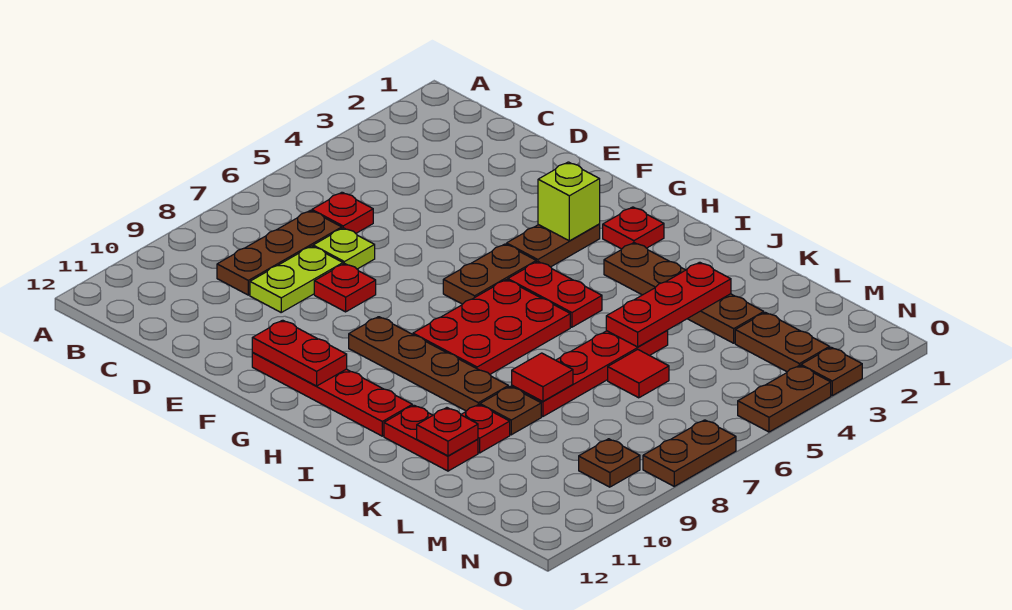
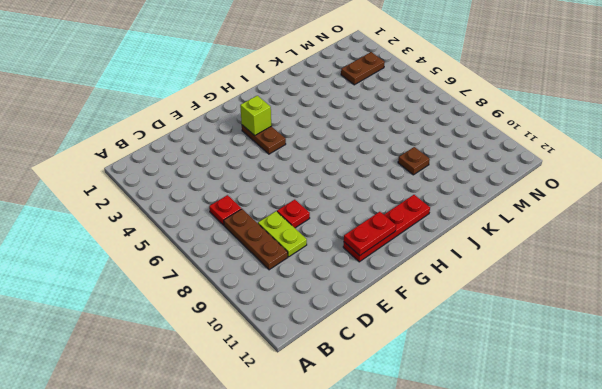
none -> lime 1x1 plate [313,228,375,269]
none -> brown 1x2 plate [443,244,536,304]
none -> brown 1x4 plate [349,317,508,411]

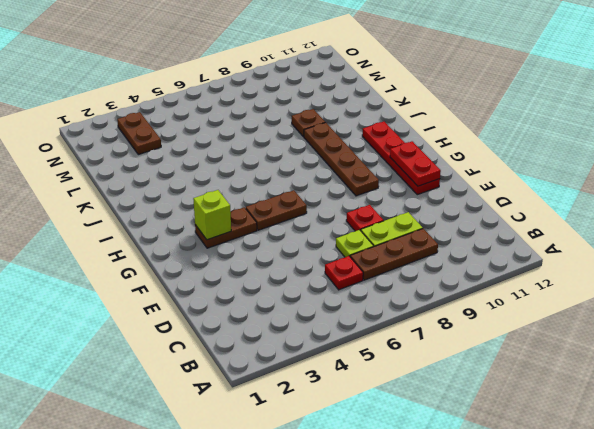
none -> red 1x1 plate [603,207,664,249]
none -> red 1x2 plate [508,262,602,327]
none -> red 2x3 plate [413,280,570,374]

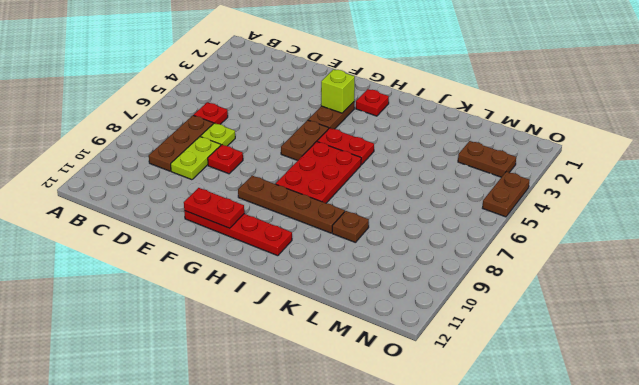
none -> brown 1x4 plate [604,243,764,343]
none -> red 1x2 plate [384,405,478,471]
none -> red 1x4 plate [512,331,668,417]

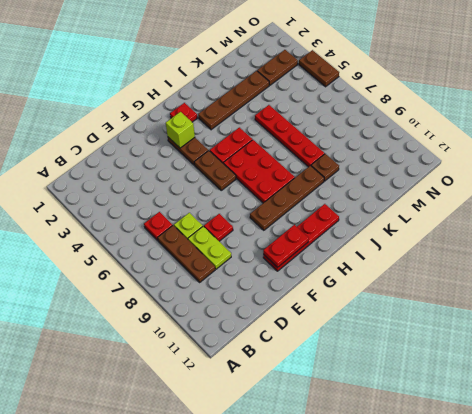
none -> red 1x2 plate [384,405,478,471]
none -> red 1x1 plate [461,404,510,453]
none -> red 1x1 tile [608,349,669,398]

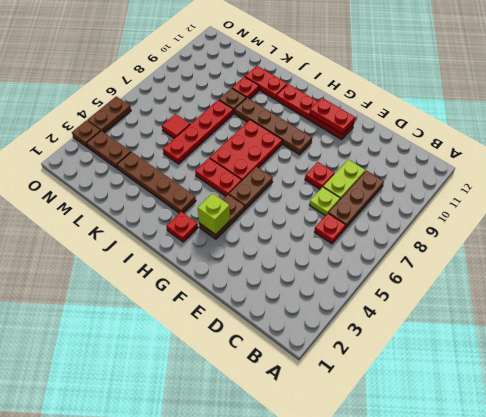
none -> brown 1x1 plate [579,439,640,487]
none -> brown 1x2 plate [643,420,736,486]
none -> red 1x3 plate [606,262,731,347]

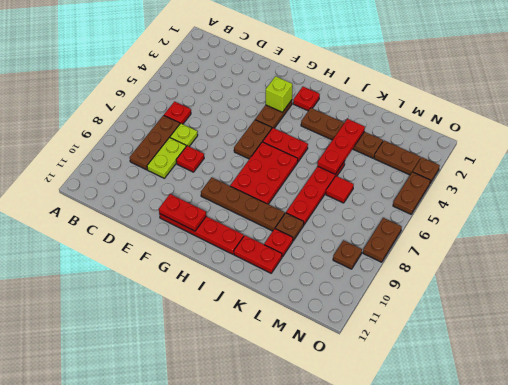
none -> red 1x1 tile [512,353,573,401]
none -> red 1x1 plate [417,408,478,456]

